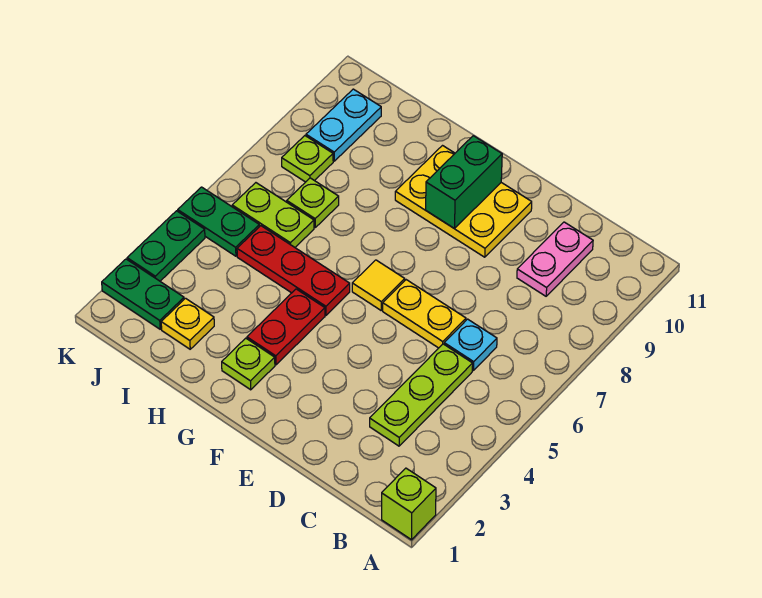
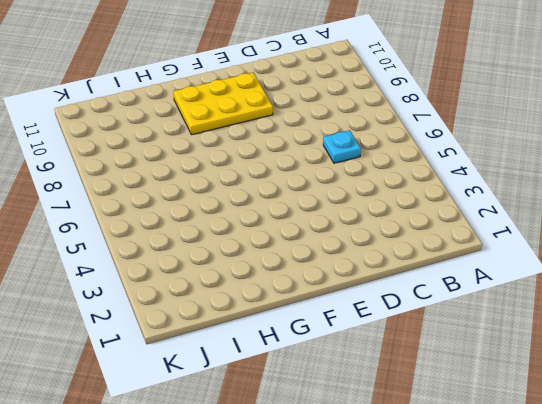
none -> lime 1x1 brick [382,468,436,540]
none -> lime 1x3 plate [370,344,473,446]
none -> pink 1x2 plate [517,222,593,296]

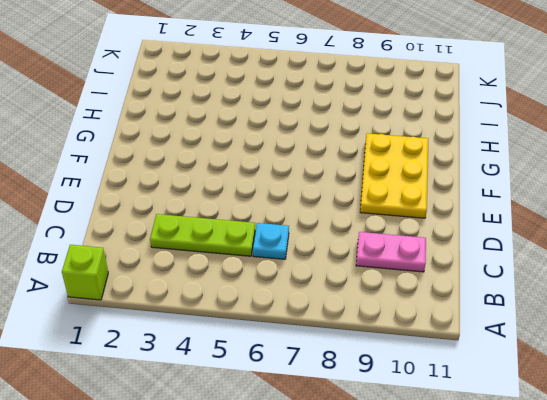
none -> yellow 1x2 plate [383,280,466,348]
none -> yellow 1x1 tile [352,260,405,310]
none -> lime 1x1 plate [222,338,275,390]

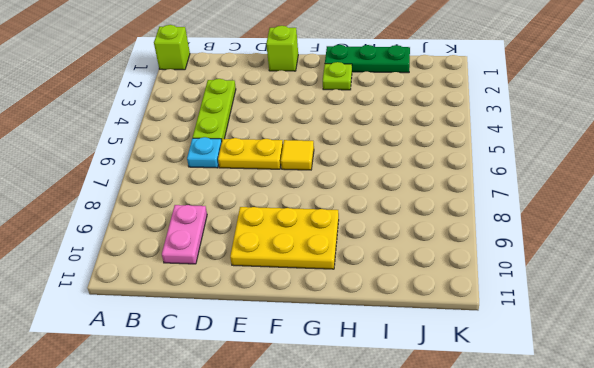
lime 1x1 brick [266,26,298,71] -> none
green 1x3 plate [325,45,410,73] -> none
none -> red 1x2 plate [247,289,325,365]
none -> red 1x3 plate [237,226,350,315]
none -> yellow 1x1 plate [161,298,214,349]

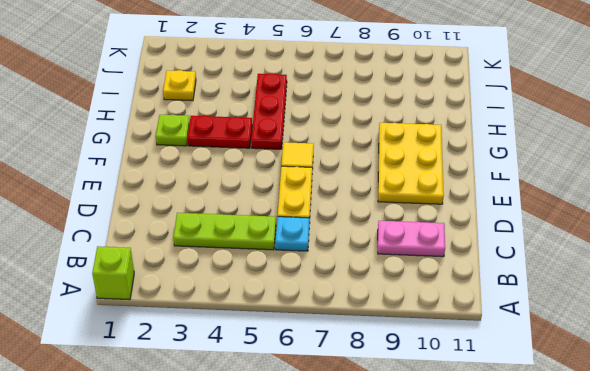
none -> lime 1x2 plate [232,183,314,247]
none -> lime 1x1 plate [287,178,339,227]
none -> green 1x2 plate [102,259,184,329]

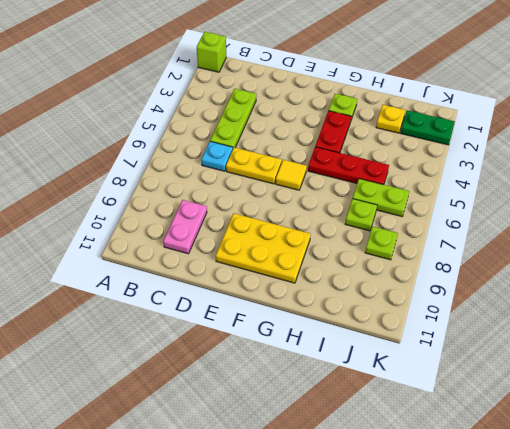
none -> green 1x2 plate [178,187,259,256]
none -> cyan 1x2 plate [306,89,381,161]
none -> green 1x2 plate [127,211,205,281]

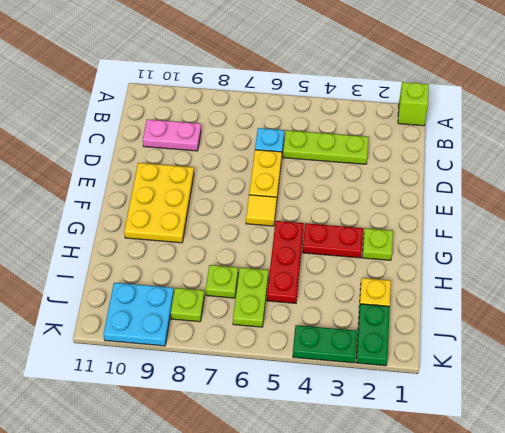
cyan 2x2 plate [103,283,174,346] -> cyan 1x2 plate [306,89,381,161]
none -> green 1x2 plate [178,187,259,256]
none -> green 1x2 brick [426,136,502,228]

